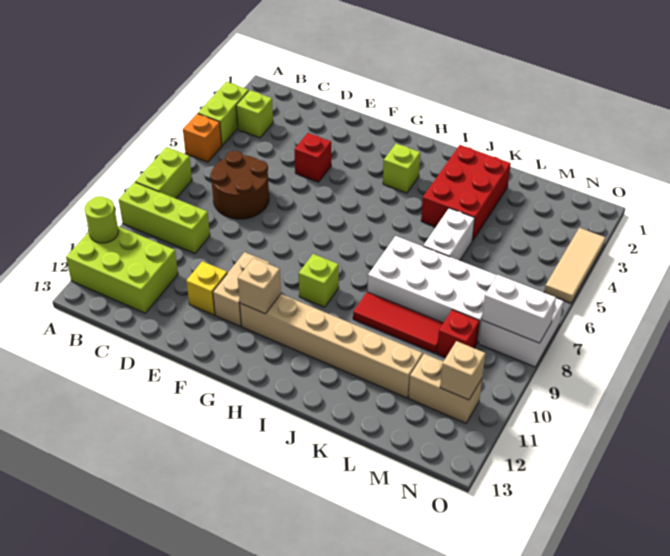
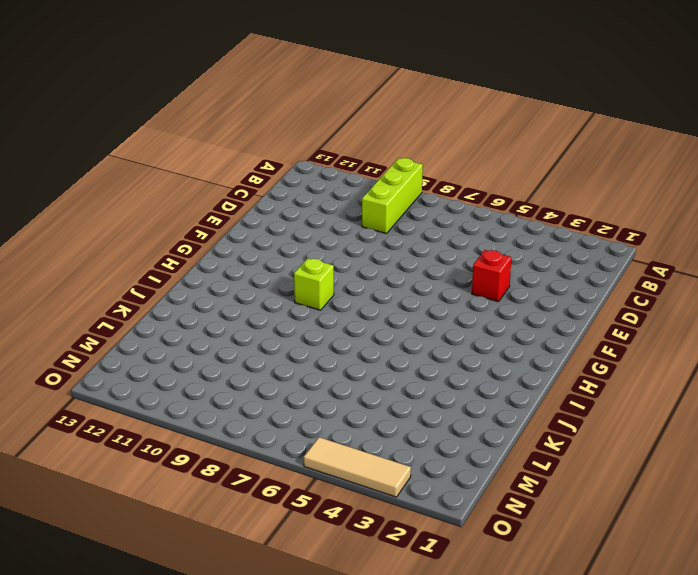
none -> lime 1x2 brick [198,82,249,145]
none -> orange 1x1 brick [183,114,222,162]
none -> lime 1x2 brick [135,147,192,198]

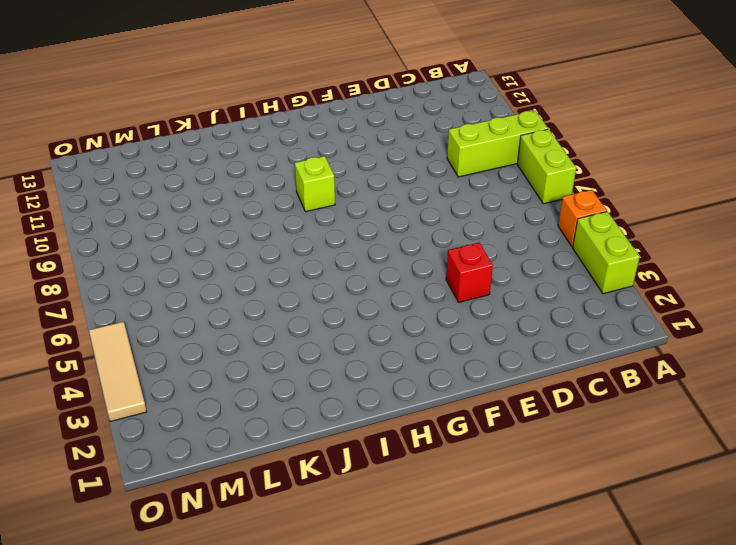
none -> lime 2x3 brick [66,226,178,313]
none -> lime 1x1 brick [236,90,273,138]
none -> brown 2x2 round brick [210,151,269,219]

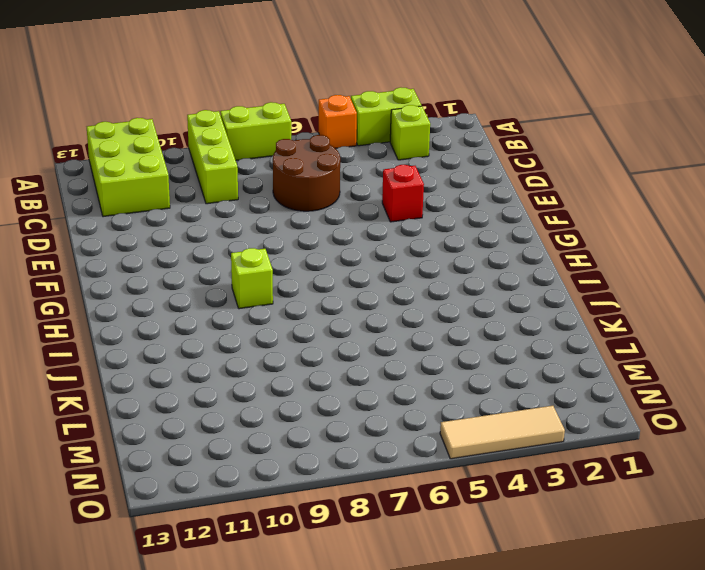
none -> yellow 1x1 brick [186,261,227,315]
none -> tan 1x2 brick [213,252,270,326]
none -> tan 1x6 brick [240,294,423,398]

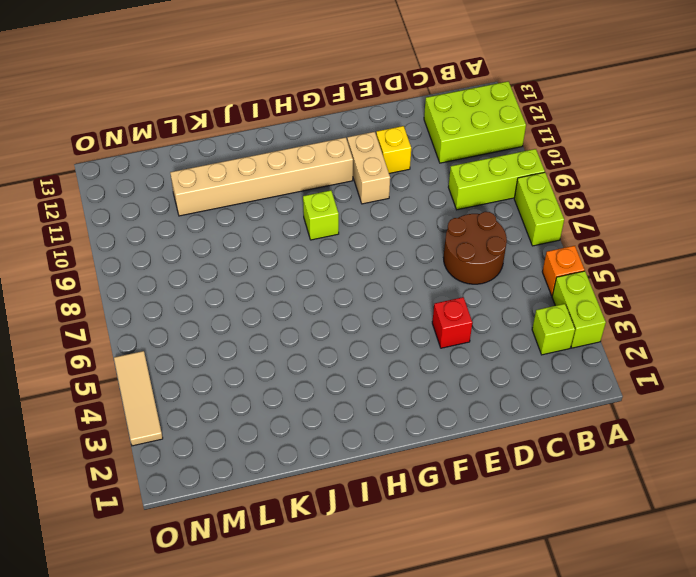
none -> lime 1x1 brick [383,143,420,193]
none -> red 2x3 brick [421,145,511,241]
none -> white 2x4 brick [368,236,497,343]

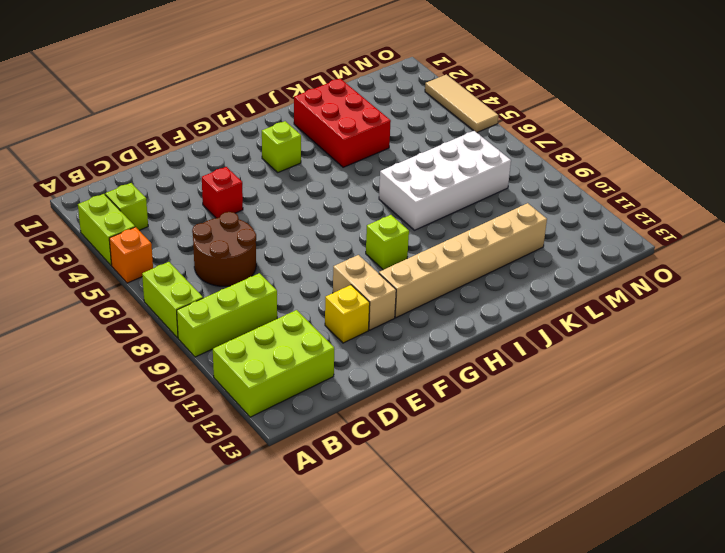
none -> red 1x3 tile [353,292,443,353]
none -> white 1x2 brick [423,208,475,261]
none -> red 1x1 brick [437,310,480,358]

